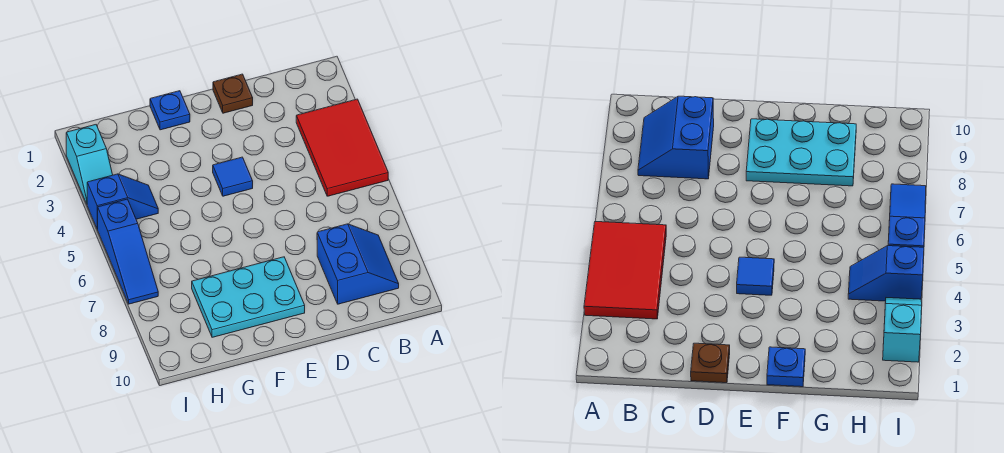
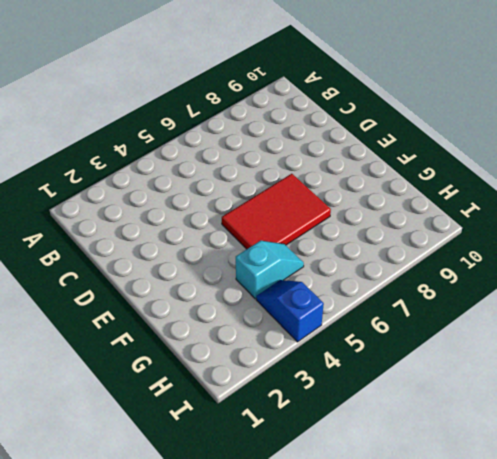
red 2x3 tile [222,174,331,249] -> red 2x3 tile moved to [296,99,388,196]
cyan 1x2 slope [236,241,304,299] -> cyan 1x2 slope moved to [66,125,113,204]
none -> blue 2x2 slope [317,224,399,304]
none -> brown 1x1 plate [213,74,253,113]

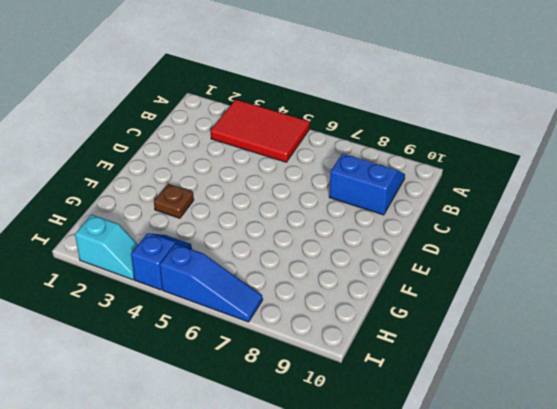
brown 1x1 plate [154,184,194,218] -> brown 1x1 plate moved to [213,74,253,113]
none -> blue 1x1 tile [213,157,253,196]
none -> cyan 2x3 plate [192,257,305,337]

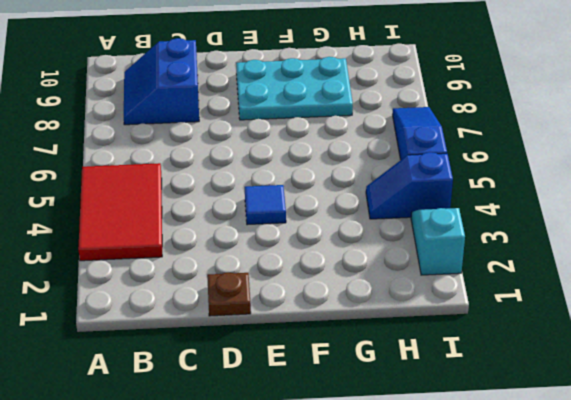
none -> blue 1x1 plate [150,91,190,130]

